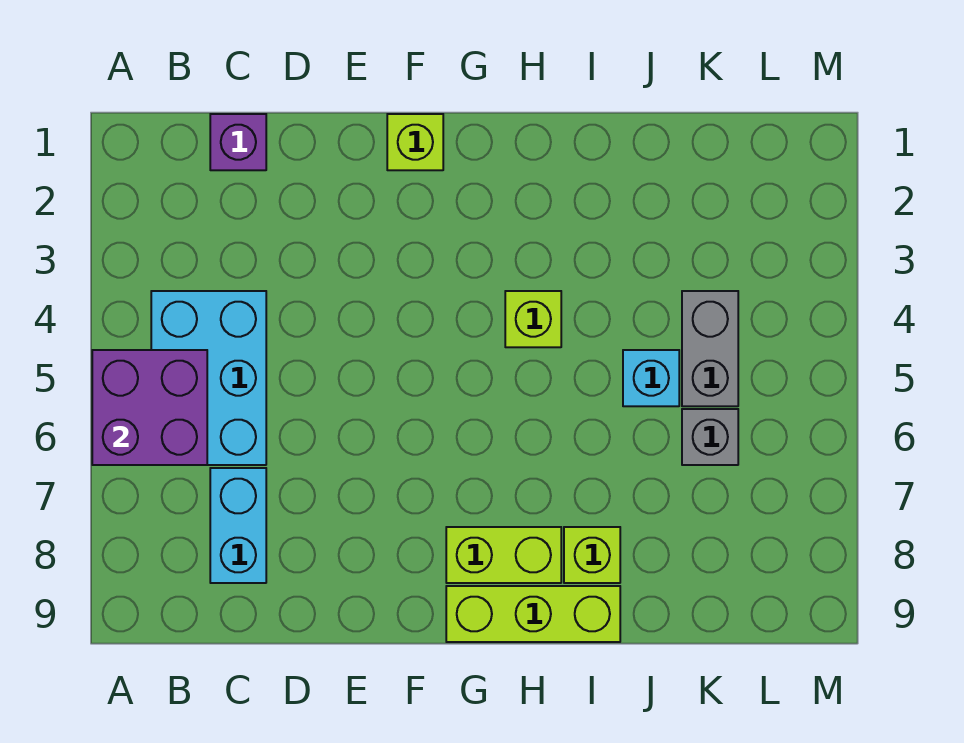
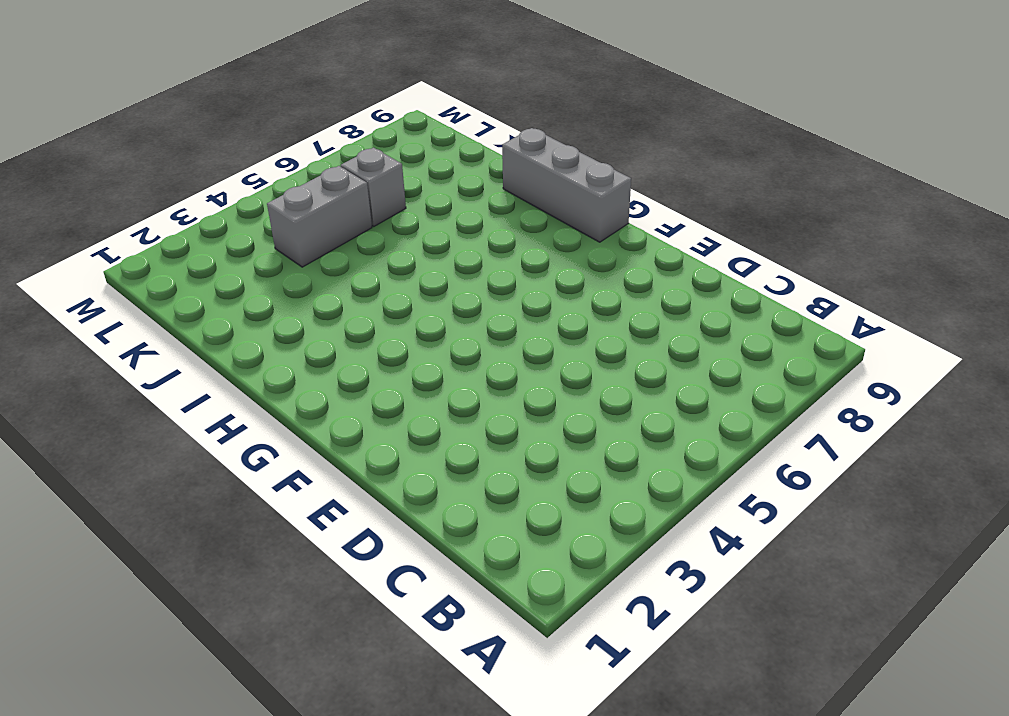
grey 1x3 brick [502,128,631,242] -> lime 1x3 brick [446,586,620,642]
none -> cyan 2x3 brick [151,291,266,465]
none -> purple 1x1 brick [210,114,266,170]
none -> cyan 1x2 brick [210,468,266,583]

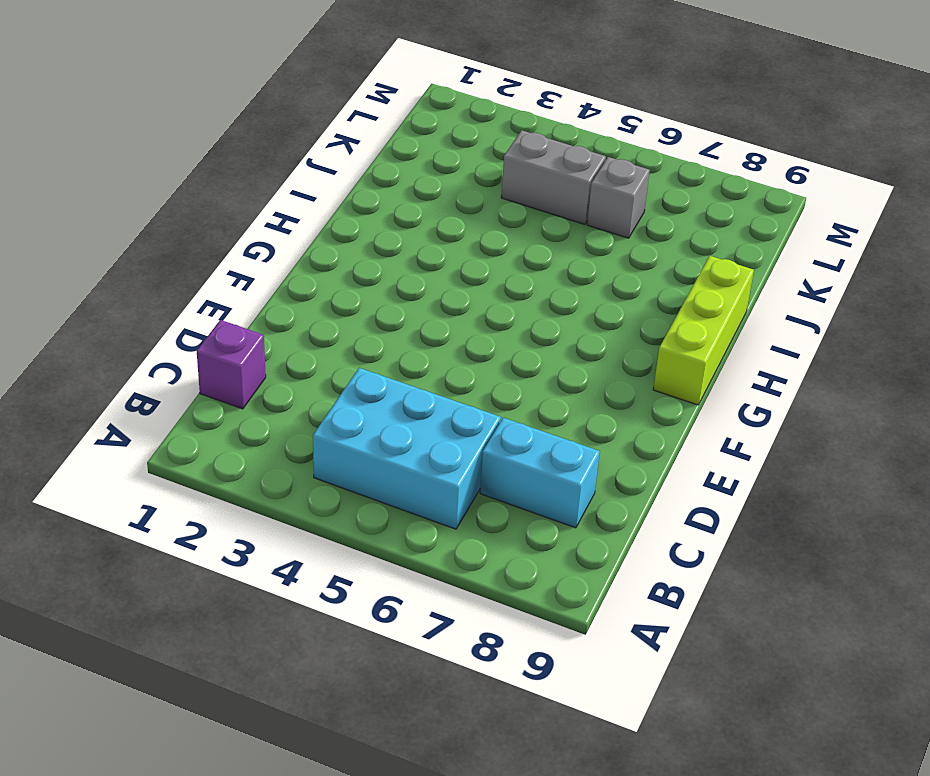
none -> lime 1x1 brick [387,114,443,170]
none -> lime 1x2 brick [446,527,561,583]
none -> lime 1x1 brick [505,291,561,347]

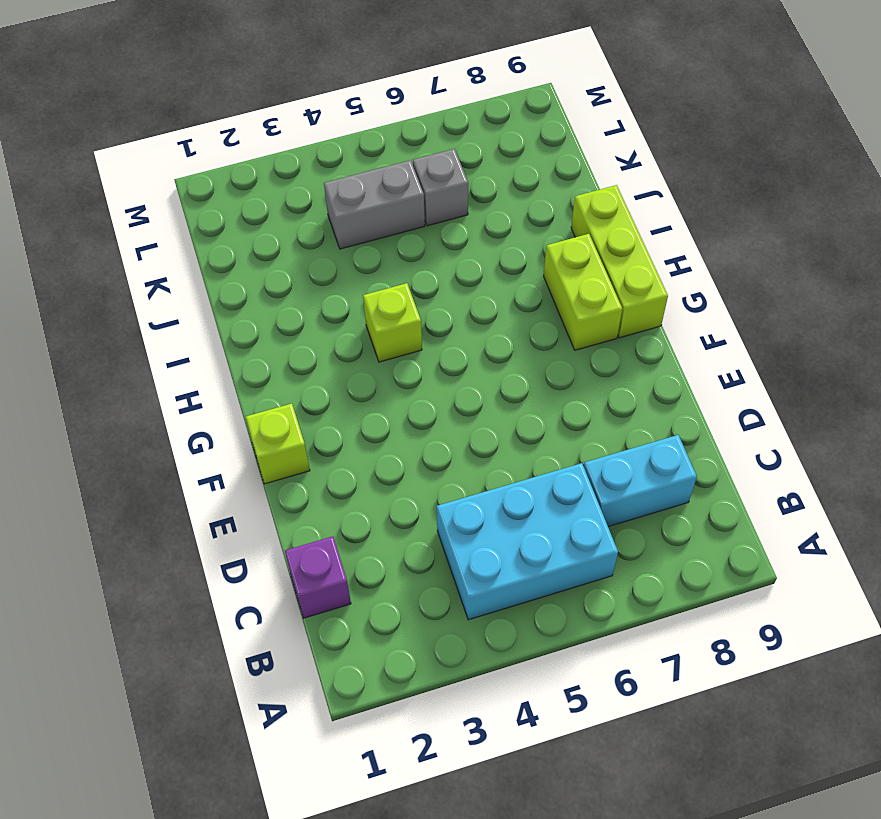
none -> lime 1x1 brick [564,527,620,583]
none -> cyan 1x1 brick [623,350,679,406]
none -> purple 2x2 brick [92,350,207,465]

